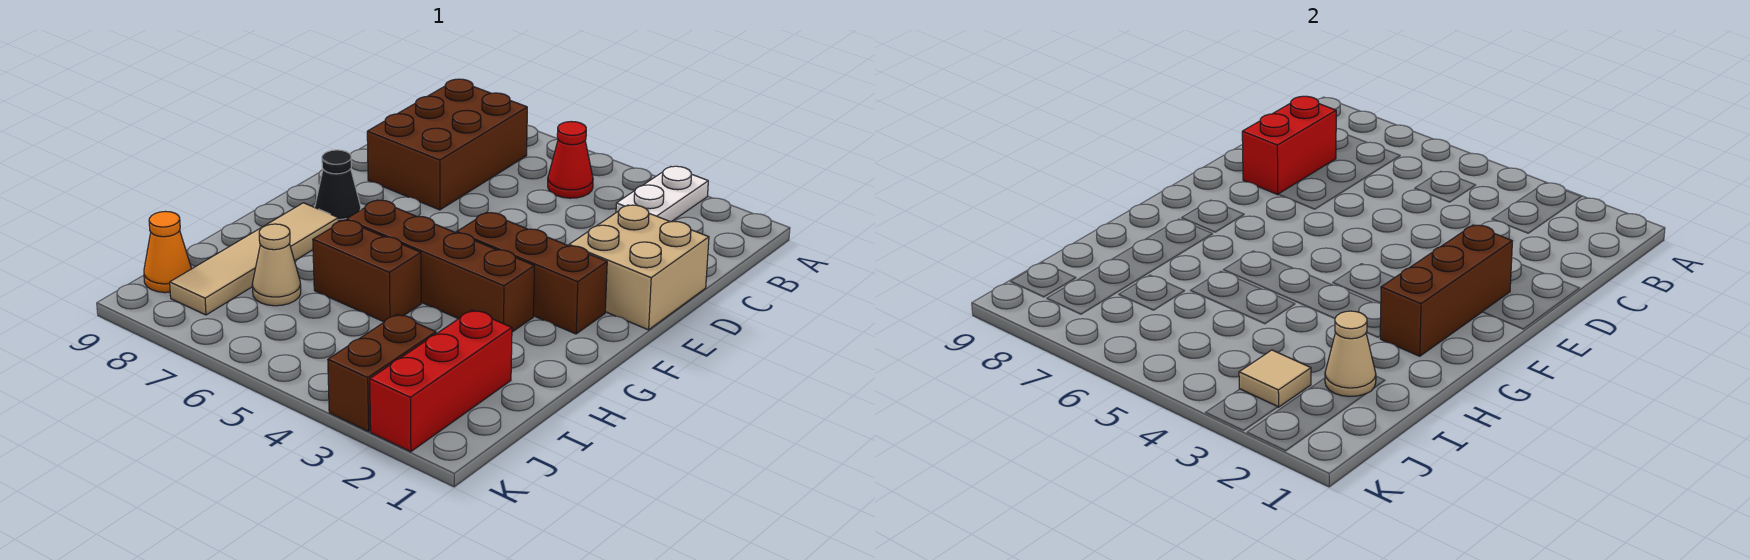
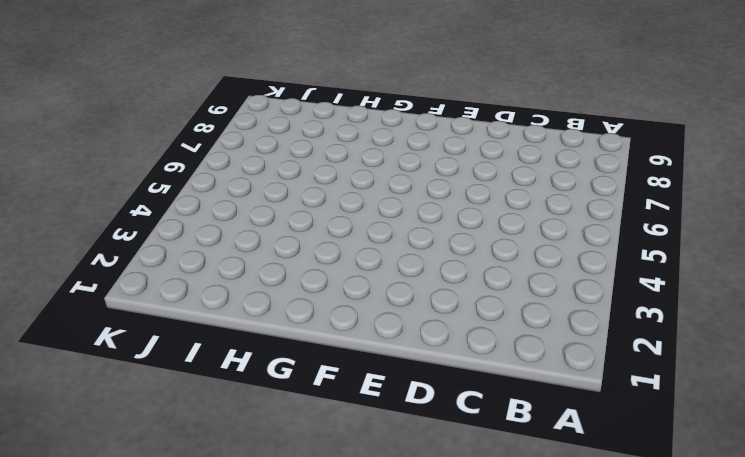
none -> white 1x2 plate [616,166,708,222]
none -> red 1x1 cone [548,122,593,198]
none -> brown 2x3 brick [367,79,527,210]

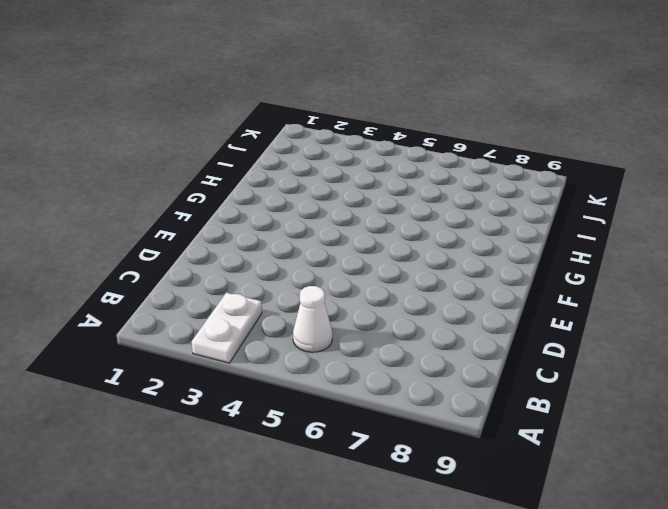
white 1x1 cone [293,286,333,352] -> red 1x1 cone [548,122,593,198]
none -> brown 2x3 brick [367,79,527,210]
none -> tan 2x2 brick [569,205,709,330]
none -> brown 1x3 brick [457,213,607,334]

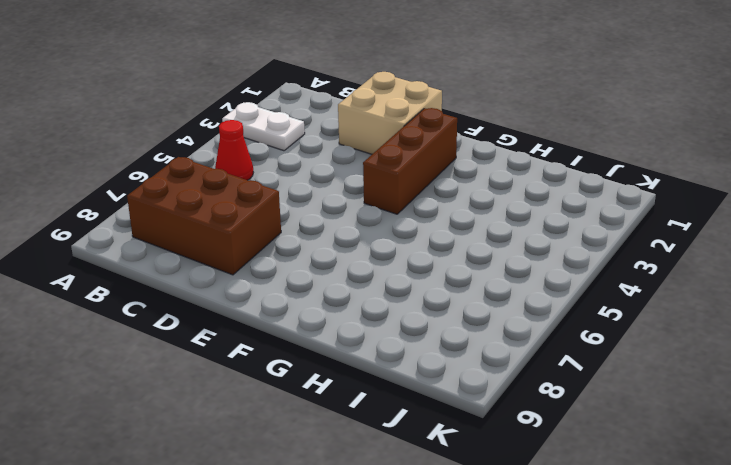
none -> black 1x1 cone [315,150,361,222]
none -> brown 1x4 brick [346,200,534,332]
none -> tan 1x4 tile [170,203,339,315]

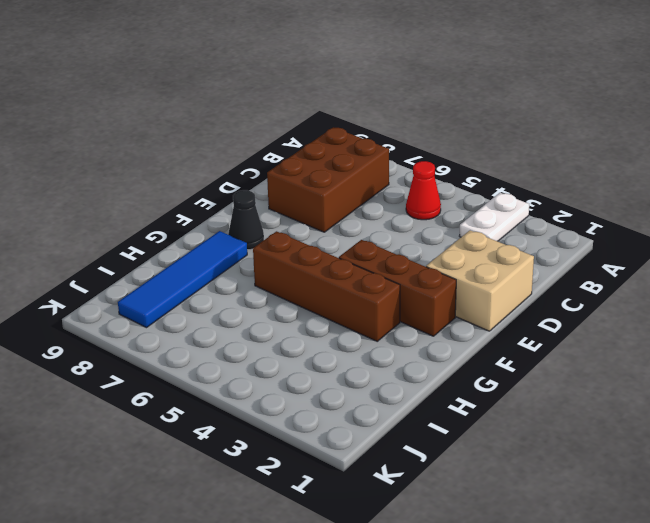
blue 1x4 tile [118,231,247,328] -> tan 1x4 tile [170,203,339,315]
none -> brown 1x2 brick [313,220,421,322]
none -> red 1x3 brick [370,310,512,452]
none -> tan 1x1 cone [252,224,301,306]

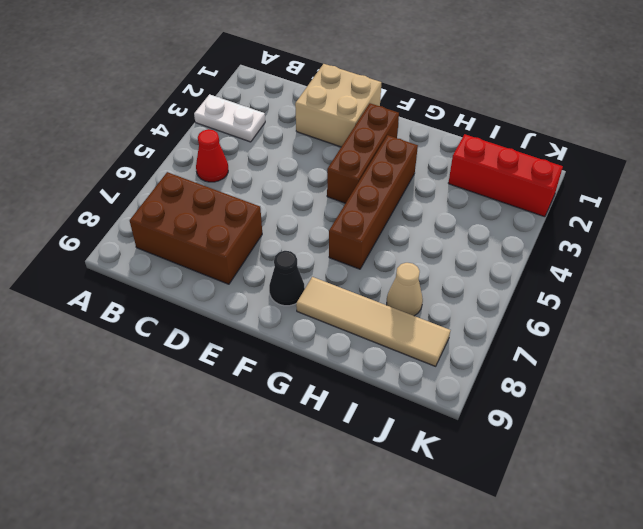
none -> brown 1x2 brick [313,220,421,322]
none -> brown 1x2 brick [328,314,436,431]
none -> orange 1x1 cone [144,211,191,293]

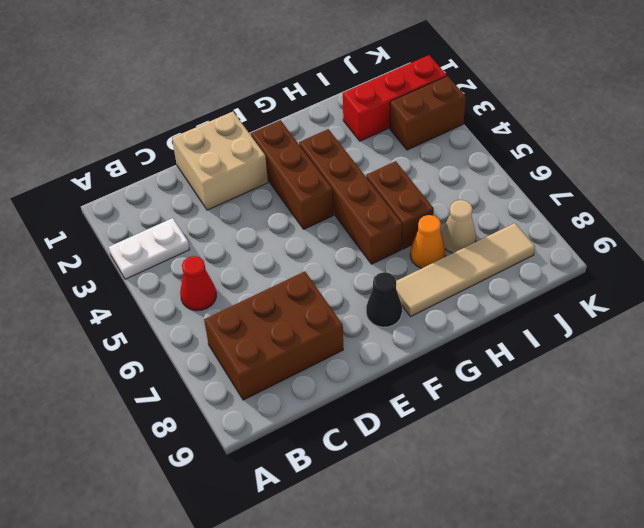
orange 1x1 cone [410,215,445,268] -> orange 1x1 cone moved to [144,211,191,293]
none -> red 1x2 brick [1242,96,1336,195]
none -> brown 1x3 brick [1380,225,1512,356]
none -> tan 1x1 cone [1325,311,1376,397]

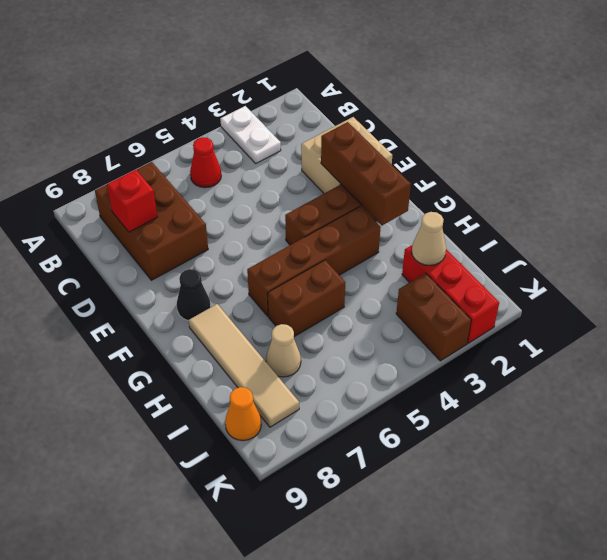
red 1x1 brick [107,170,157,232] -> red 1x2 brick [1242,96,1336,195]
none -> tan 1x1 tile [1239,350,1311,407]

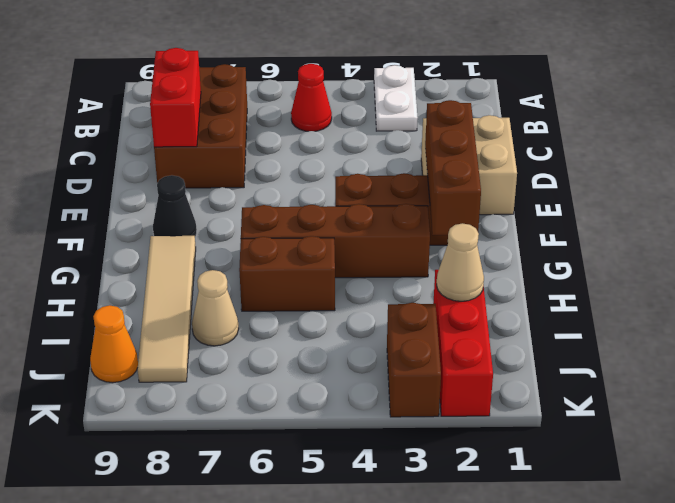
none -> tan 1x1 tile [1239,350,1311,407]

